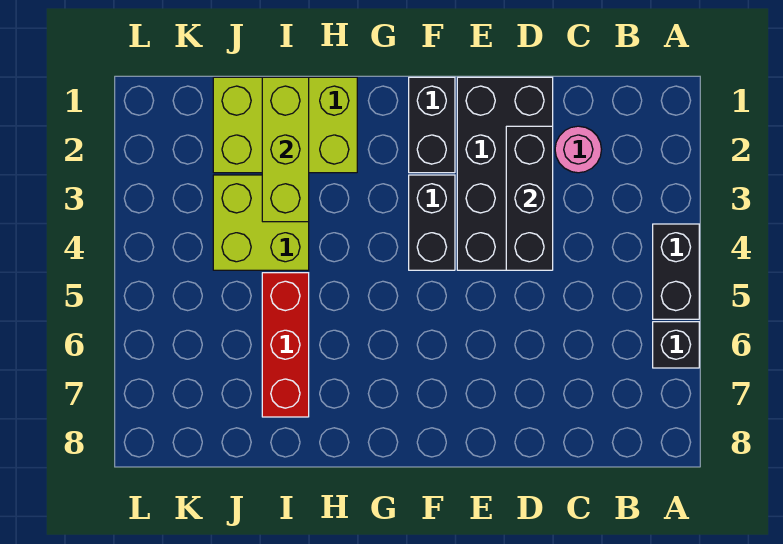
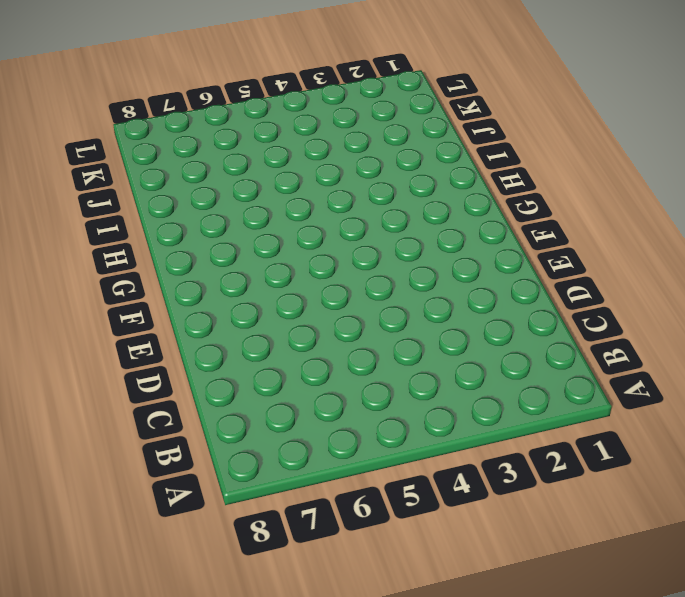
none -> black 1x2 brick [653,224,699,319]
none -> black 1x1 brick [653,322,699,368]

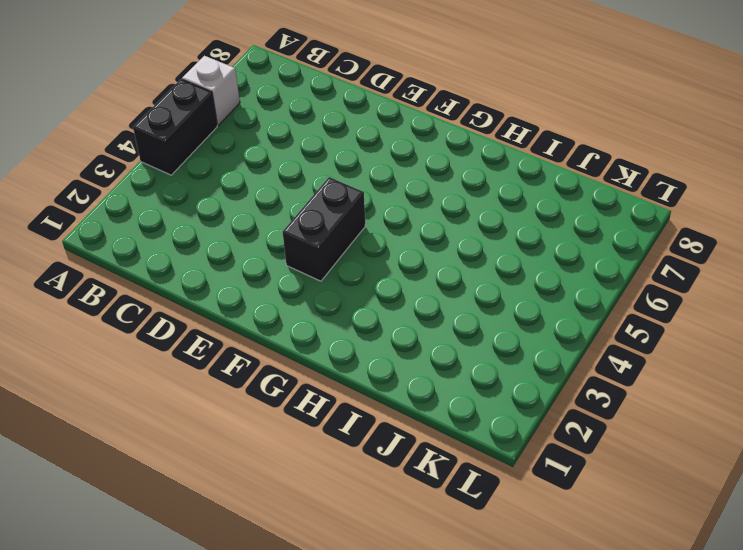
white 1x1 brick [182,56,240,125] -> black 1x1 brick [653,322,699,368]
none -> pink 1x1 round brick [555,126,601,173]
none -> black 2x4 brick [457,77,553,270]

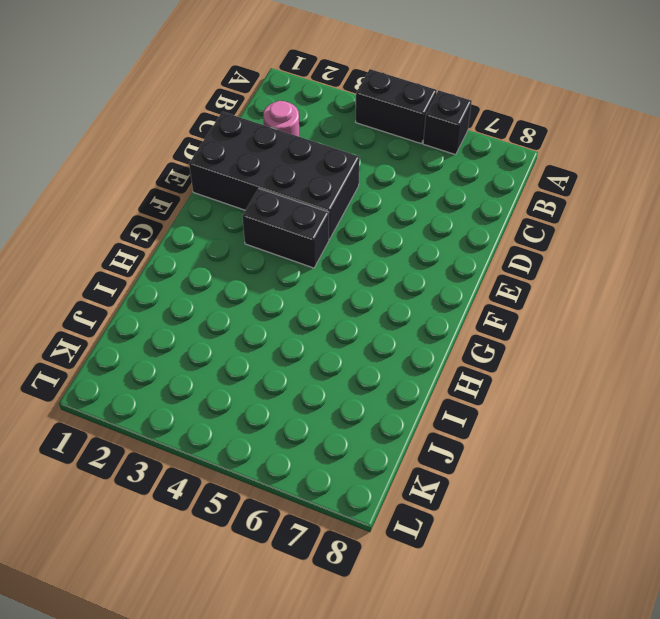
none -> black 1x2 brick [409,77,455,173]
none -> lime 2x3 brick [213,77,357,173]

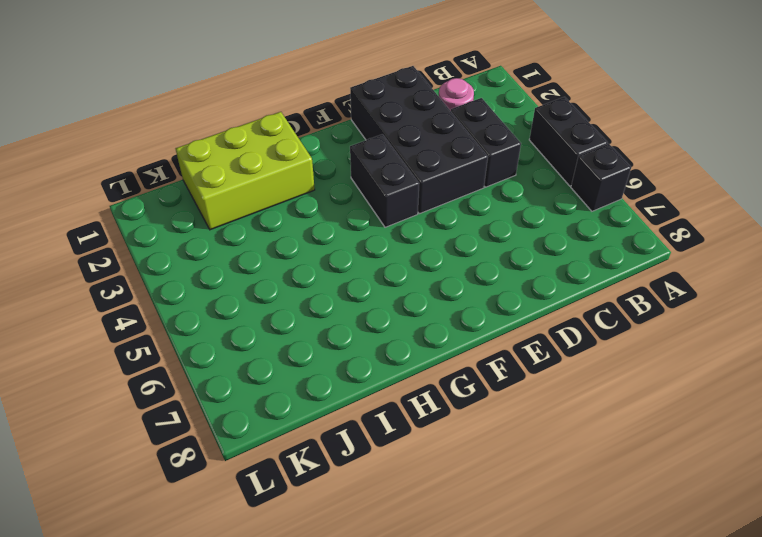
black 1x2 brick [451,98,521,187] -> black 1x2 brick moved to [409,77,455,173]
none -> lime 2x2 brick [213,175,309,270]
none -> red 1x3 brick [262,273,309,417]

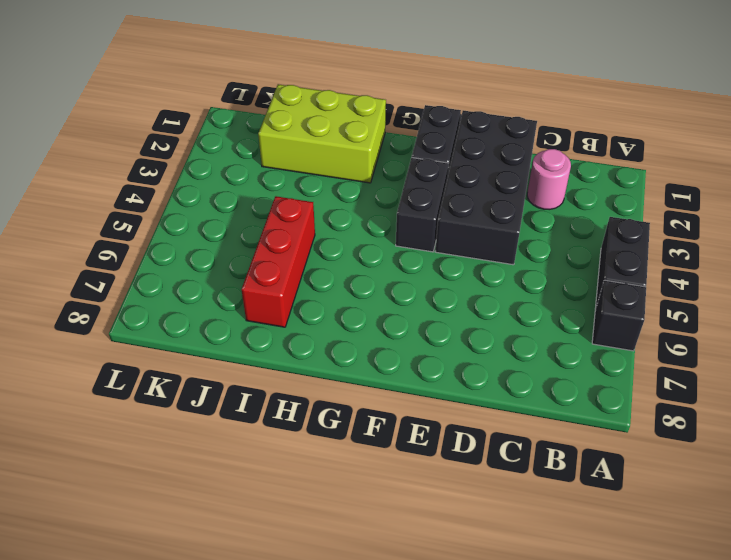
none -> lime 2x2 brick [213,175,309,270]
none -> black 1x3 brick [506,126,553,270]

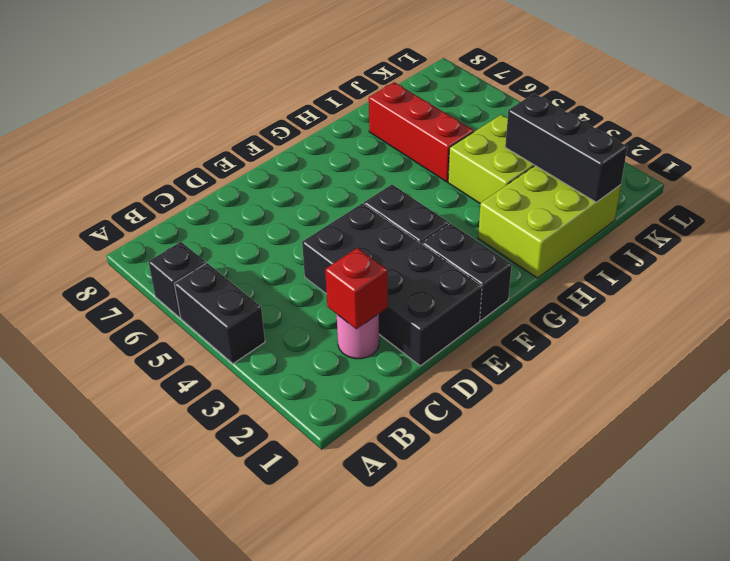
red 1x1 brick [325,248,388,329] -> none
black 1x3 brick [505,94,627,202] -> black 1x3 brick moved to [506,126,553,270]
none -> lime 1x3 brick [262,77,309,222]

